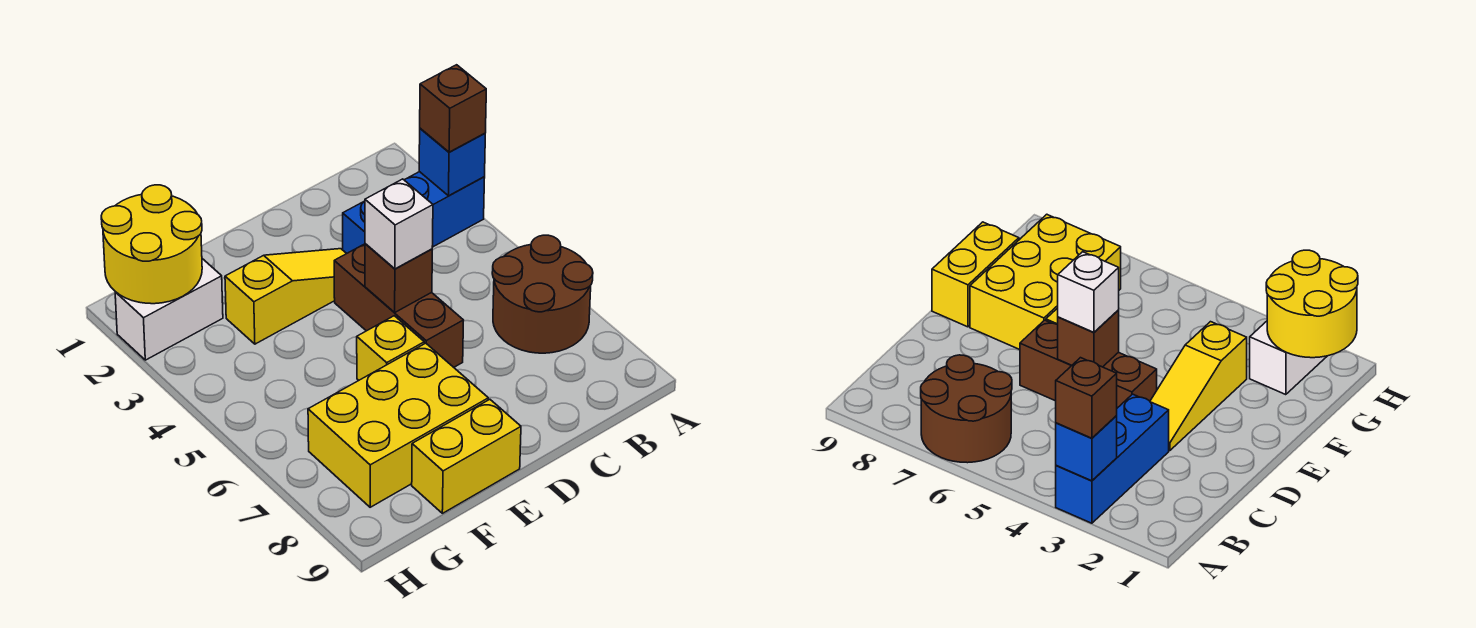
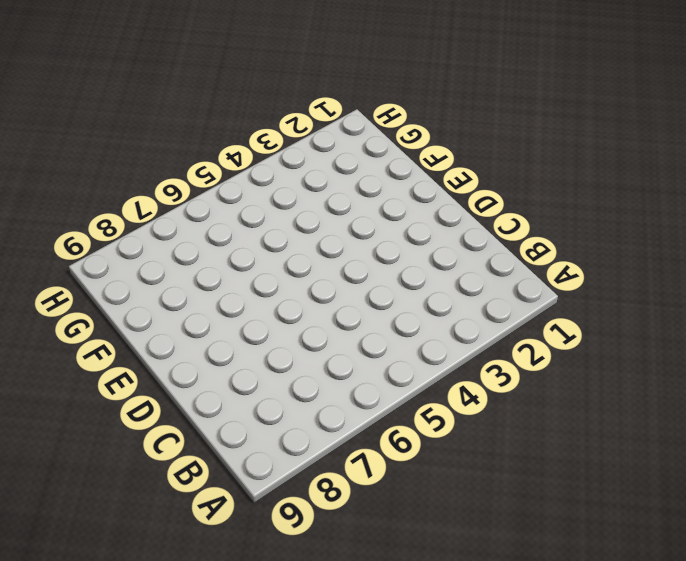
none -> blue 1x3 brick [343,172,485,253]
none -> brown 2x2 round brick [492,235,593,353]
none -> yellow 1x3 slope [225,249,347,344]

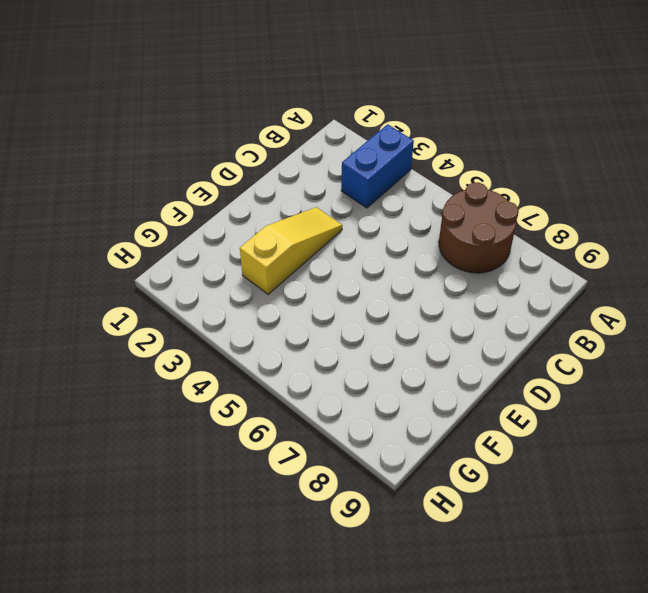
blue 1x2 brick [341,124,414,208] -> blue 1x3 brick [343,172,485,253]
none -> brown 1x3 brick [334,244,463,367]
none -> yellow 1x1 brick [357,316,424,380]
none -> yellow 2x3 brick [308,343,488,507]

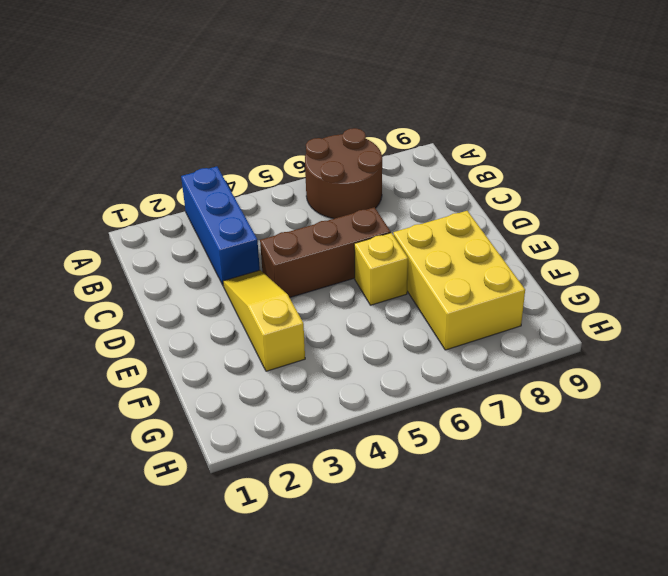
none -> yellow 1x2 brick [412,399,521,513]
none -> white 1x2 brick [115,259,223,360]
none -> blue 1x1 brick [419,128,485,196]

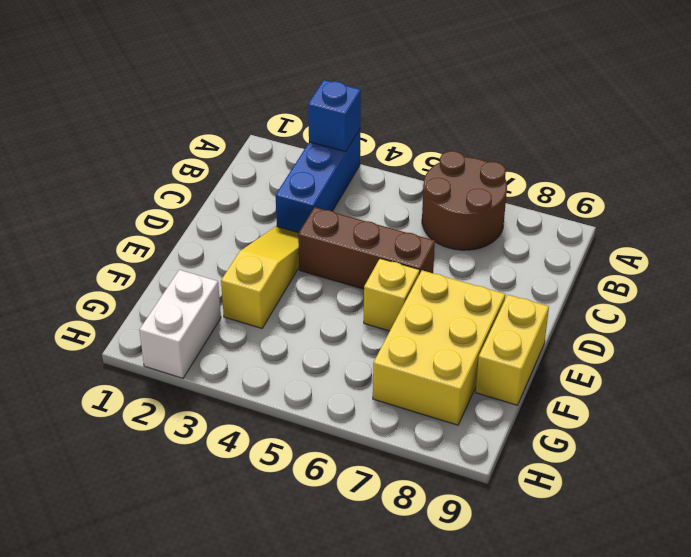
none -> brown 1x1 brick [365,244,432,313]
none -> yellow 2x2 round brick [101,185,202,304]
none -> brown 1x1 brick [420,65,486,152]

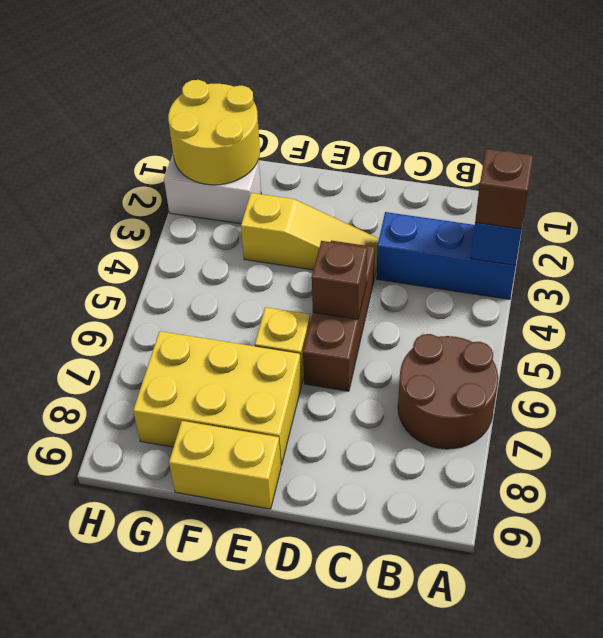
none -> white 1x1 brick [365,179,433,269]

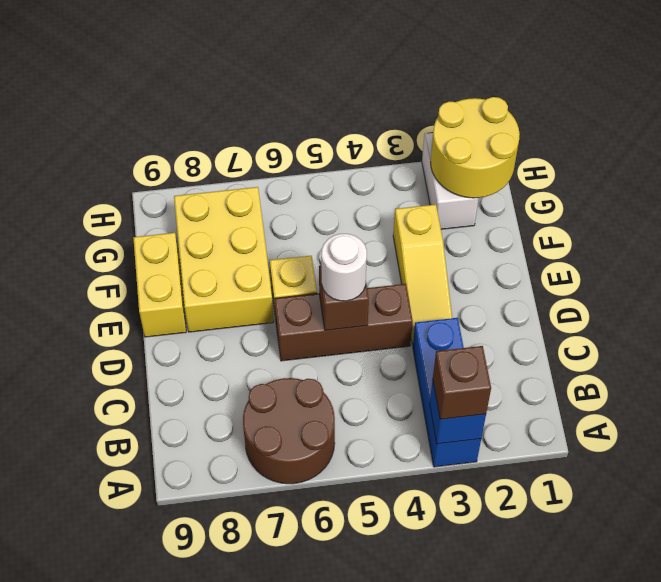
white 1x1 round brick [321,234,367,301] -> white 1x1 brick [365,179,433,269]

